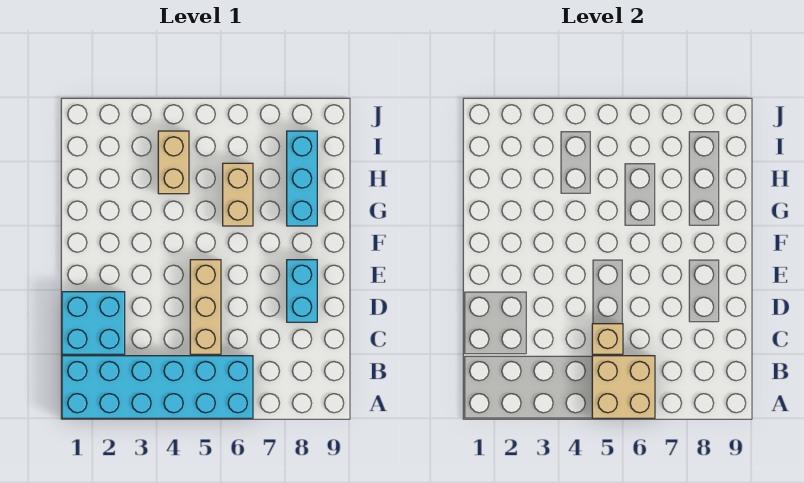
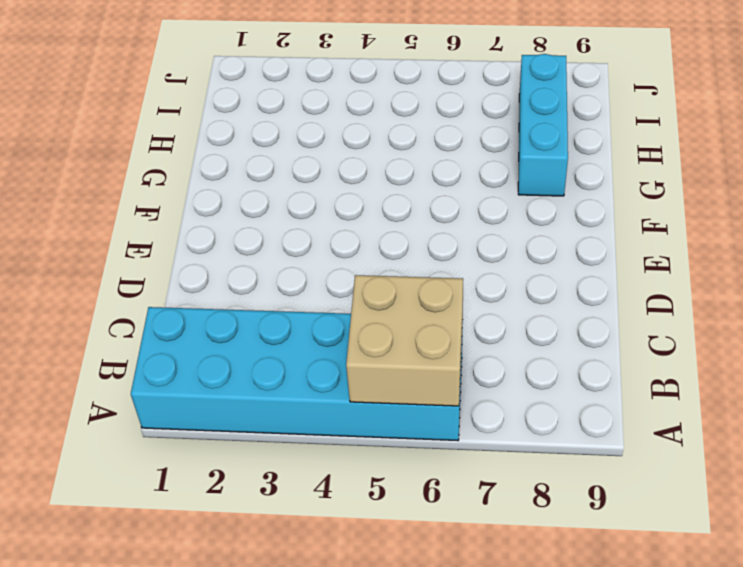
none -> cyan 2x2 brick [62,292,125,354]
none -> tan 1x3 brick [190,260,221,354]

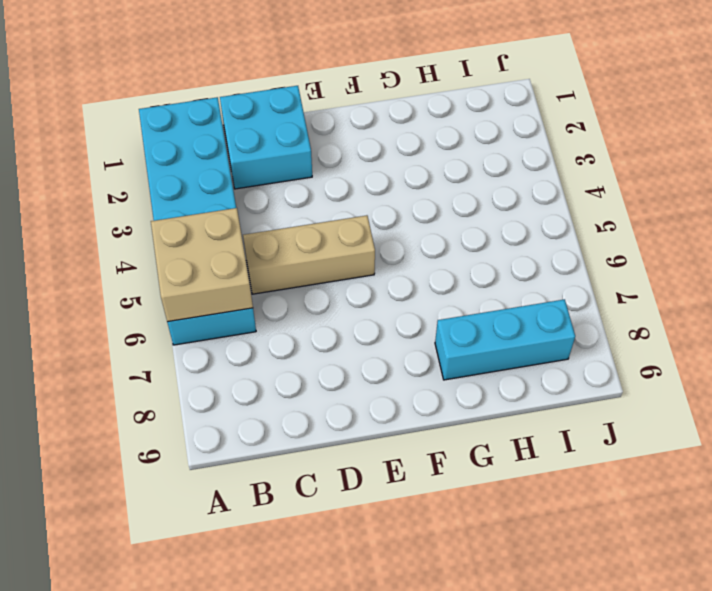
none -> cyan 1x2 brick [287,260,317,322]
none -> tan 1x2 brick [223,163,253,226]

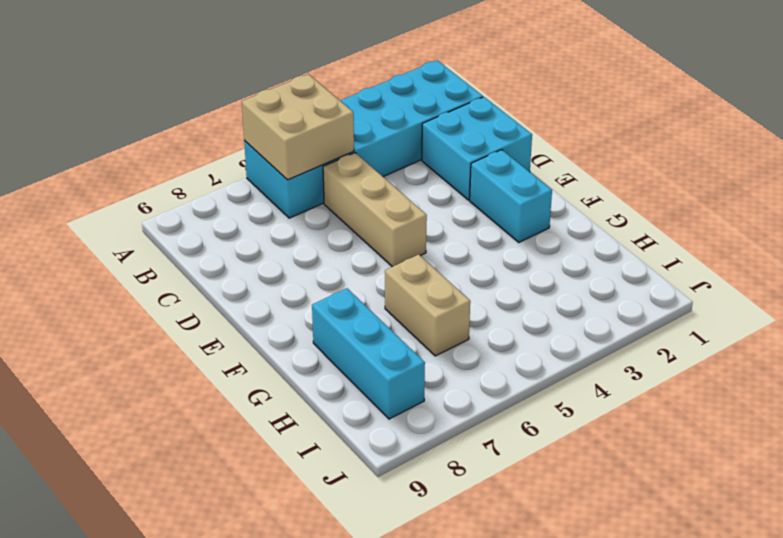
cyan 1x2 brick [470,150,552,242] -> cyan 1x2 brick moved to [287,260,317,322]
none -> tan 1x2 brick [158,131,189,194]
none -> tan 1x1 brick [592,324,623,354]

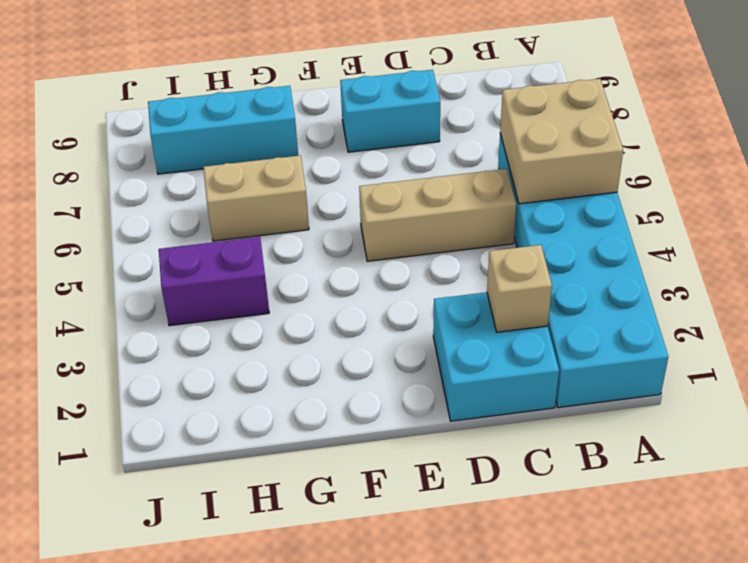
tan 1x1 brick [487,245,552,332] -> tan 1x1 brick moved to [592,324,623,354]
purple 1x2 brick [159,237,269,326] -> tan 1x2 brick [158,131,189,194]

